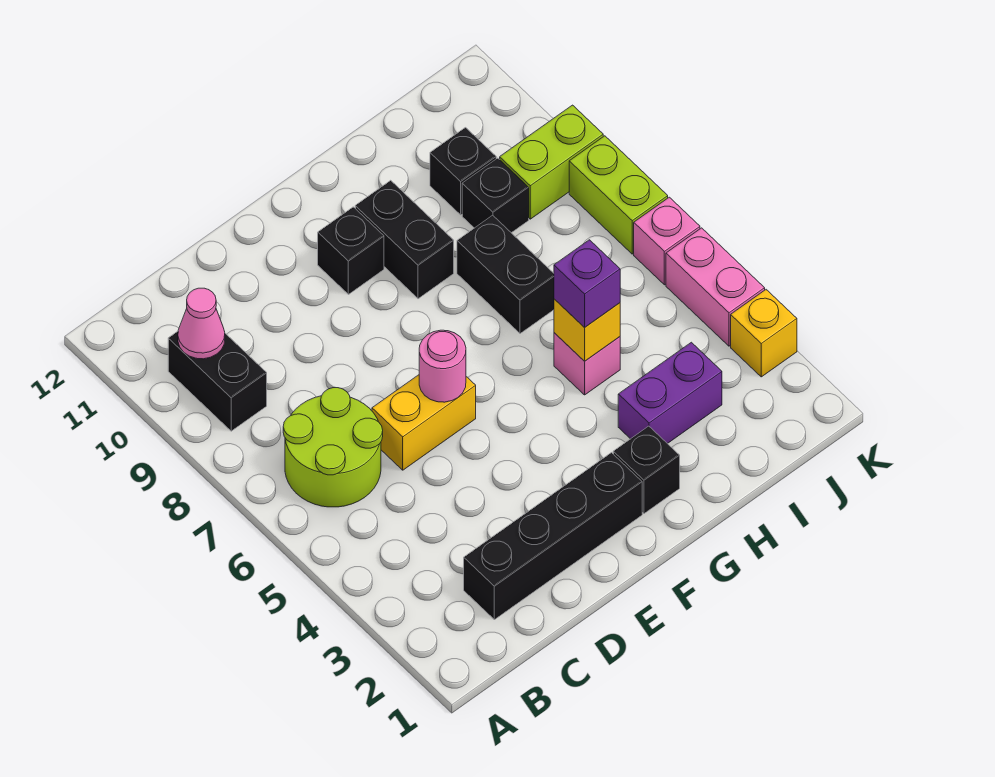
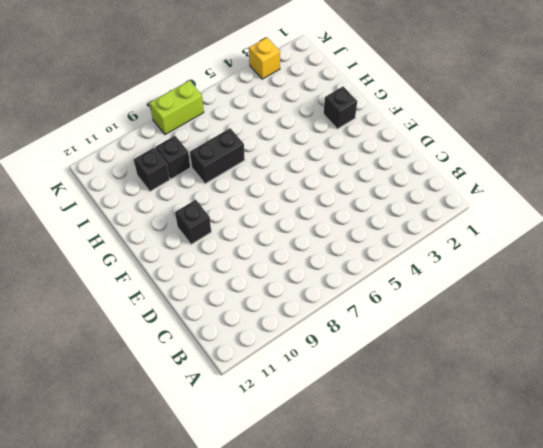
none -> lime 2x2 round brick [283,388,383,507]
none -> black 1x2 brick [168,331,267,431]
none -> black 1x4 brick [464,453,642,620]

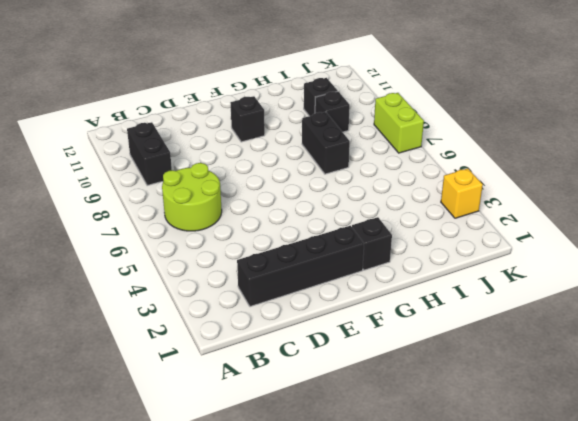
none -> yellow 1x2 brick [372,375,476,470]
none -> black 1x2 brick [355,180,454,299]
none -> purple 1x2 brick [618,342,722,444]

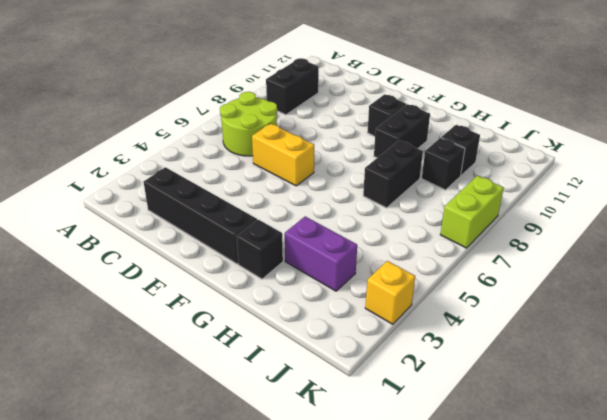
none -> pink 1x1 brick [554,333,620,395]
none -> lime 1x2 brick [500,105,603,219]
none -> pink 1x2 brick [666,228,765,346]

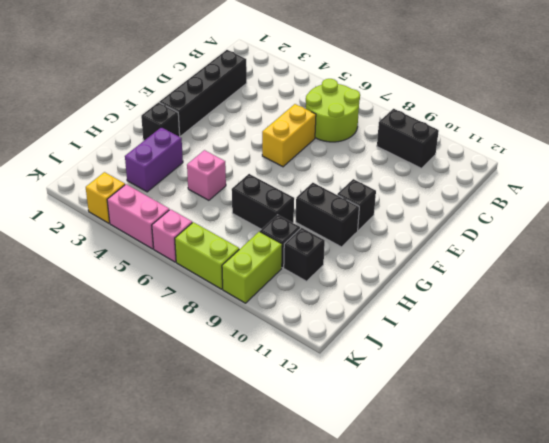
none -> pink 1x1 cone [178,288,225,359]
none -> pink 1x1 round brick [419,330,466,402]
none -> yellow 1x1 brick [554,299,620,361]

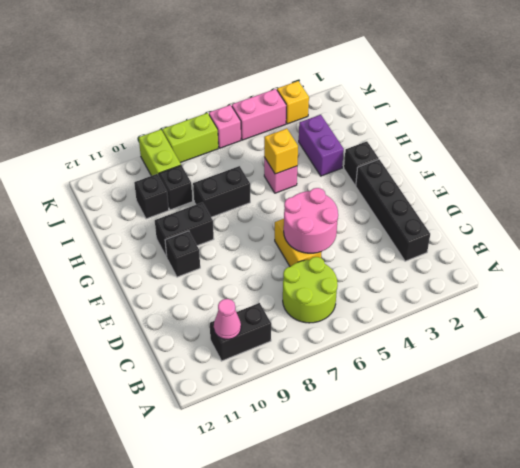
pink 2x2 round brick [284,188,338,253] -> pink 1x1 round brick [419,330,466,402]
none -> purple 1x1 brick [554,240,620,328]

